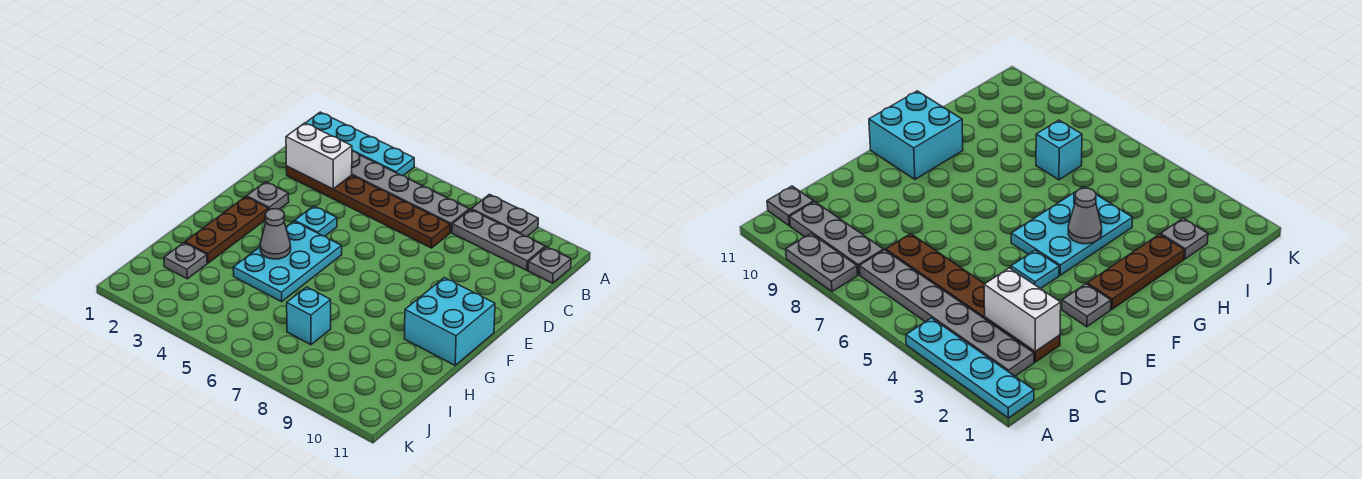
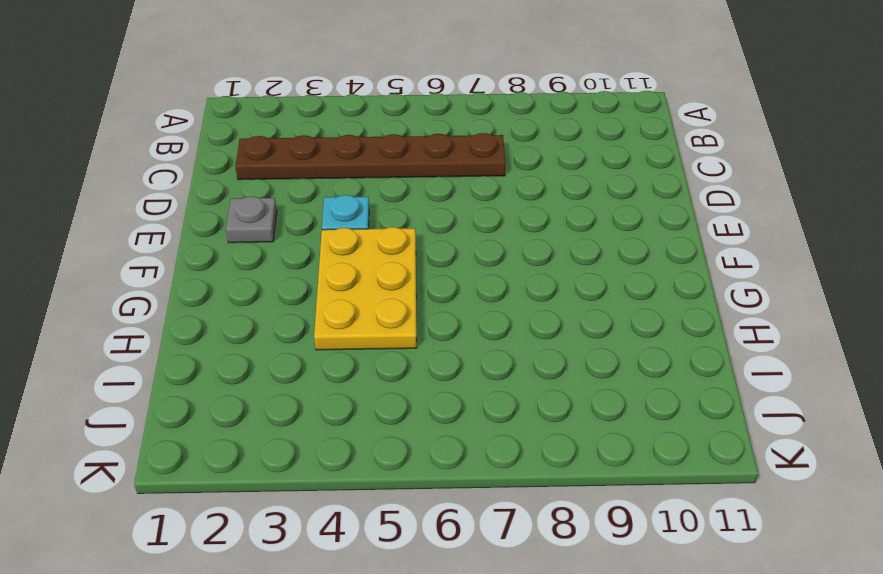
yellow 2x3 plate [314,227,417,350] -> cyan 2x3 plate [233,221,342,302]
none -> cyan 1x4 plate [306,112,414,176]
none -> grey 1x2 plate [471,194,538,237]
none -> grey 1x6 plate [352,151,469,233]

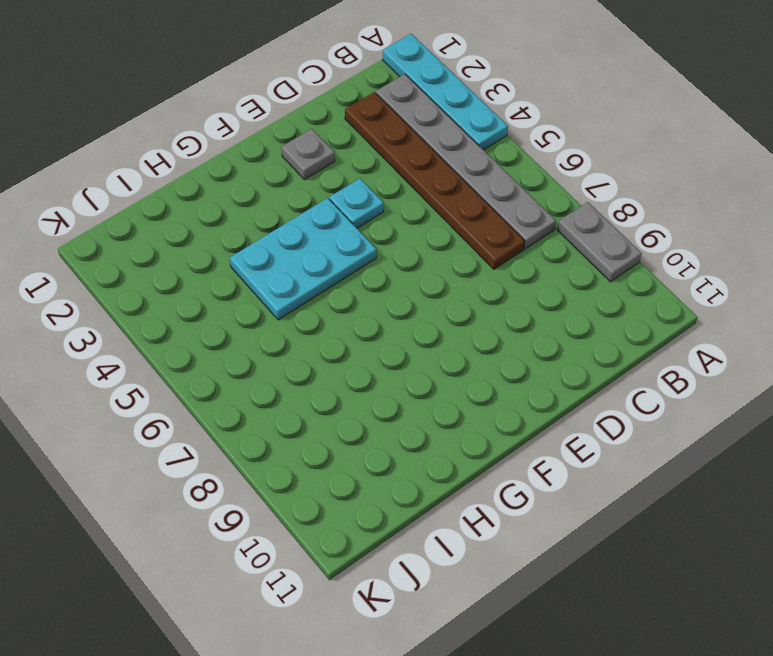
none -> grey 1x3 plate [452,210,545,270]
none -> grey 1x1 plate [528,247,571,283]
none -> brown 1x3 plate [185,197,268,263]

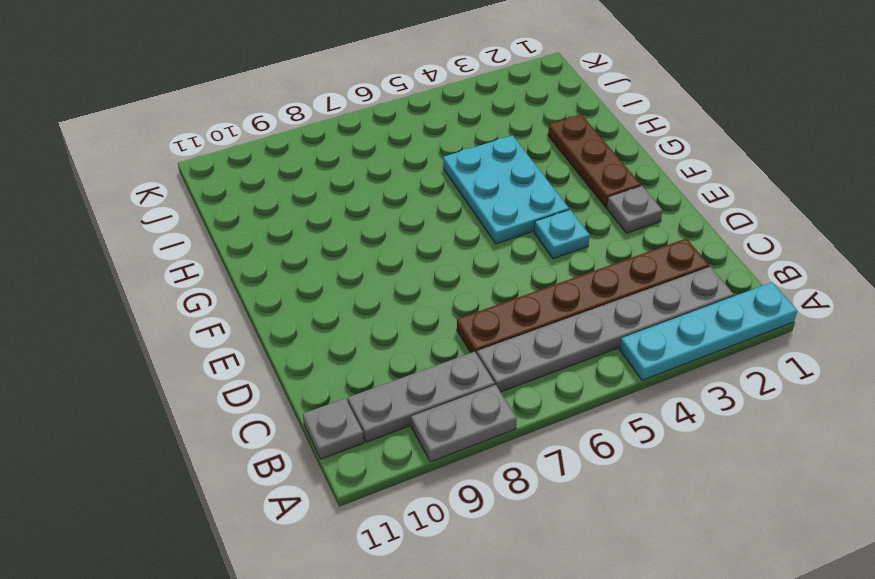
none -> cyan 2x2 brick [405,278,495,365]
none -> grey 1x1 plate [164,243,207,279]
none -> cyan 1x1 brick [287,287,331,345]

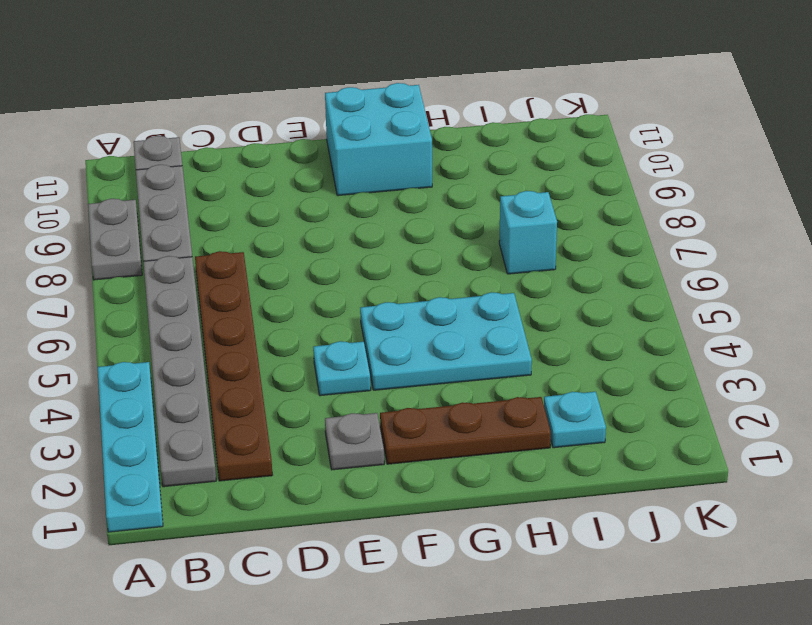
cyan 1x1 plate [544,392,606,448] -> grey 1x1 plate [164,243,207,279]
none -> white 1x2 brick [286,123,352,189]
none -> grey 1x1 cone [260,209,291,259]

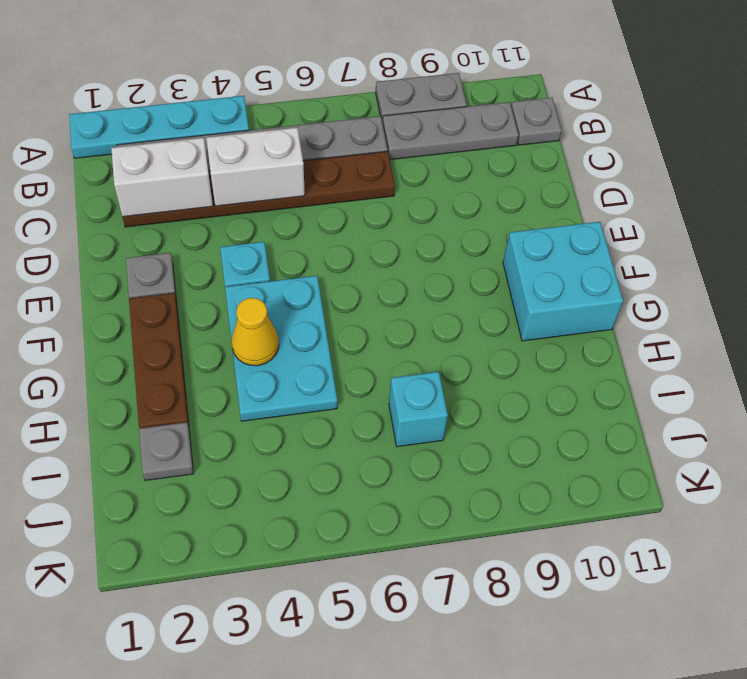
white 1x2 brick [206,128,305,206] -> none
yellow 1x1 cone [232,298,279,366] -> grey 1x1 cone [260,209,291,259]

